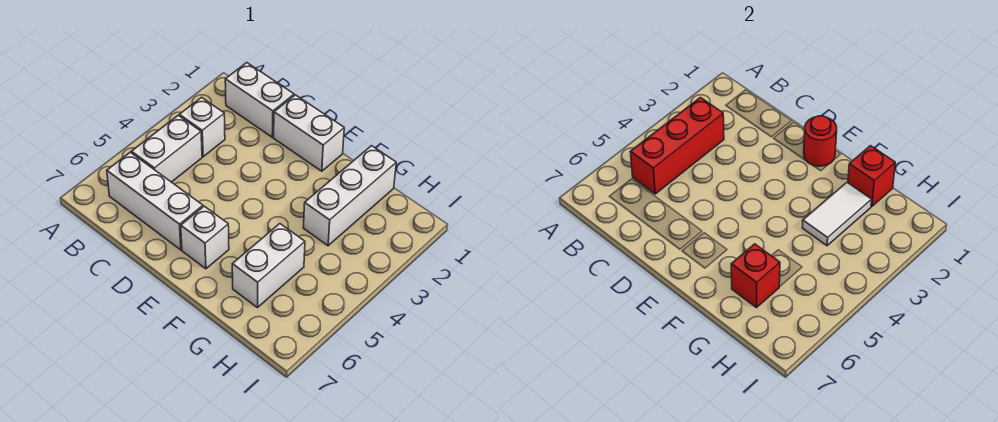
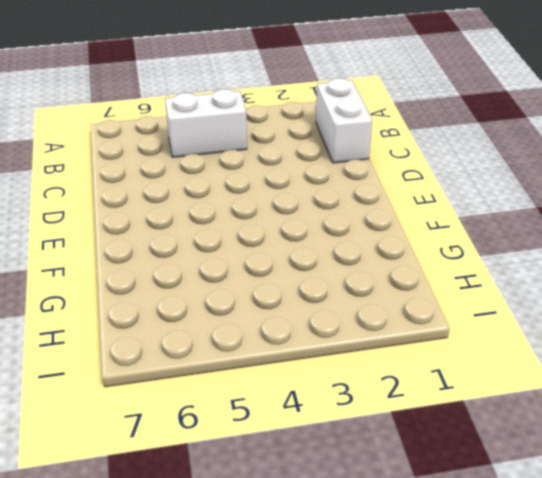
none -> white 1x1 brick [179,98,225,157]
none -> white 1x3 brick [107,152,203,250]
none -> white 1x2 brick [274,95,344,171]

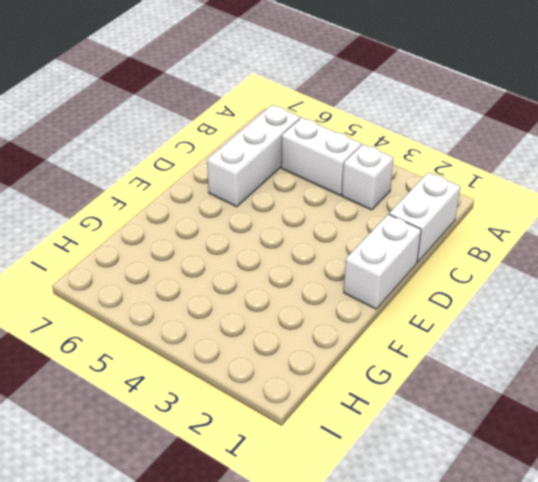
none -> white 1x1 brick [181,206,229,269]
none -> white 1x3 brick [303,146,396,246]
none -> white 1x2 brick [232,224,305,308]

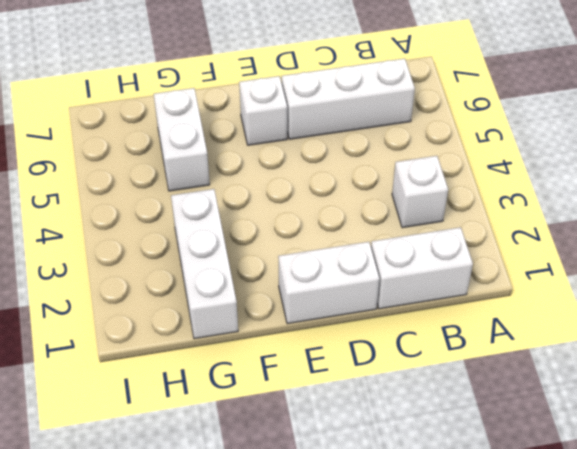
none -> white 1x2 brick [131,115,202,182]
none -> red 1x3 brick [630,98,724,194]
none -> red 1x1 round brick [804,116,837,166]

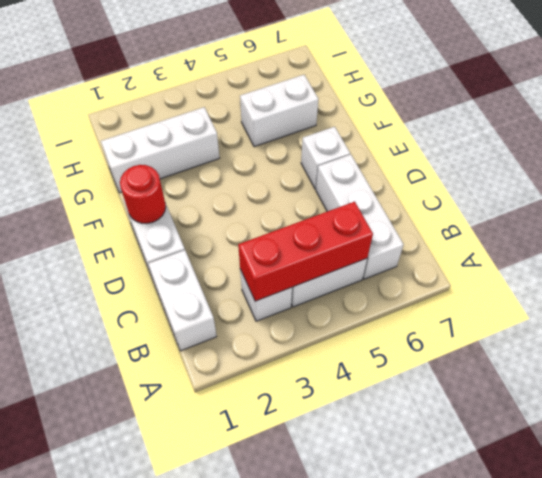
none -> red 1x1 brick [848,146,895,206]
none -> white 1x2 tile [802,183,872,246]
none -> red 1x1 brick [731,244,780,308]

